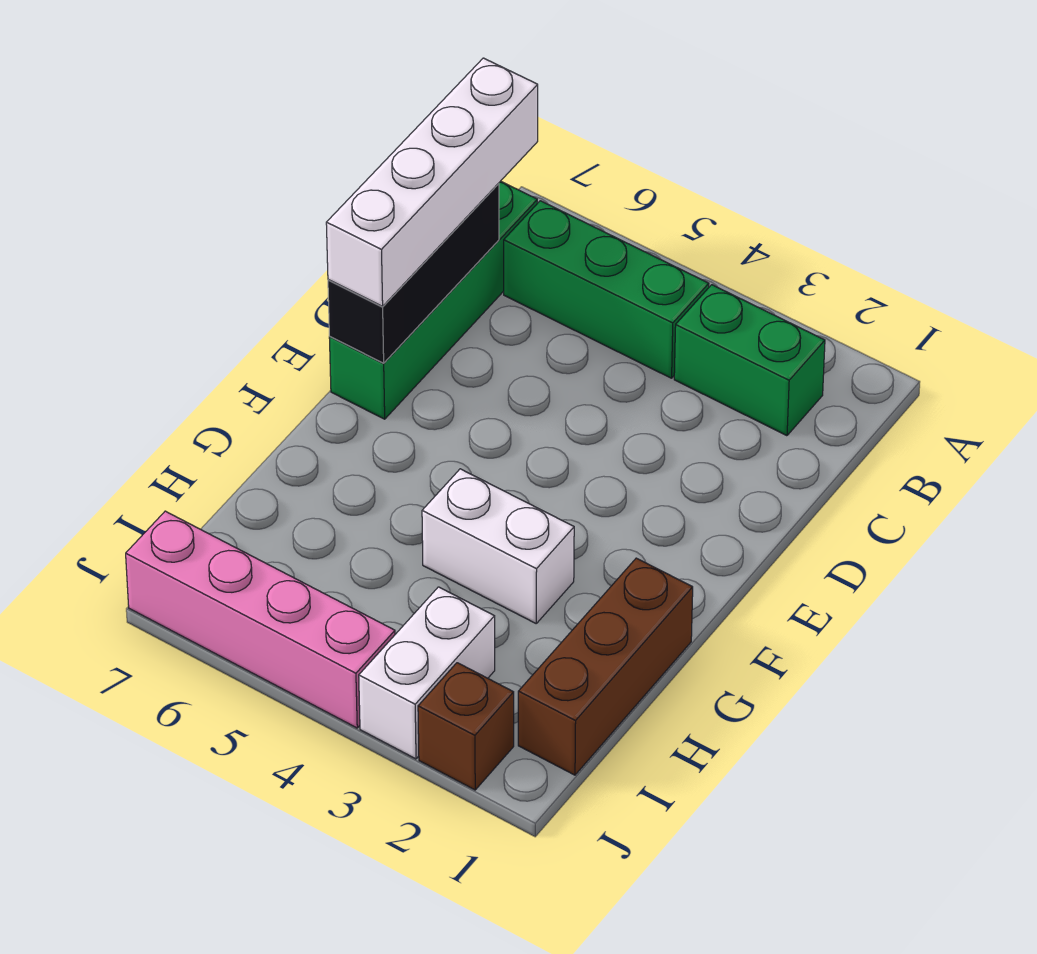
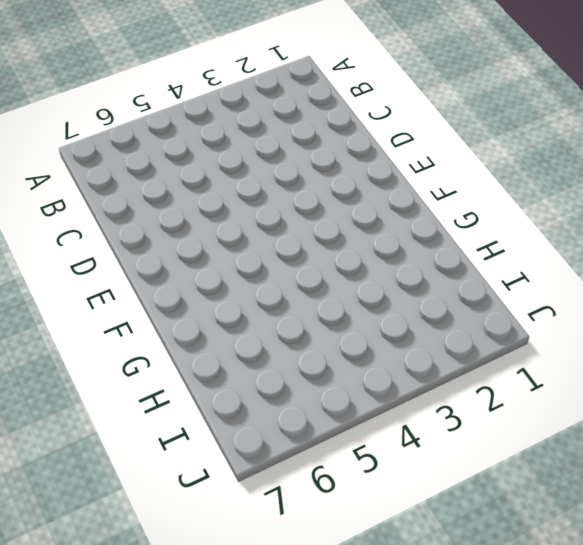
none -> green 1x2 brick [674,285,825,436]
none -> green 1x3 brick [504,201,709,378]

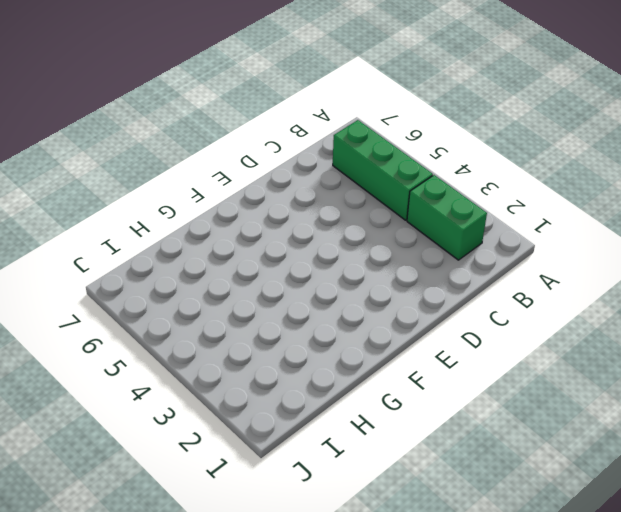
none -> green 1x4 brick [329,181,537,419]
none -> brown 1x3 brick [518,558,693,775]

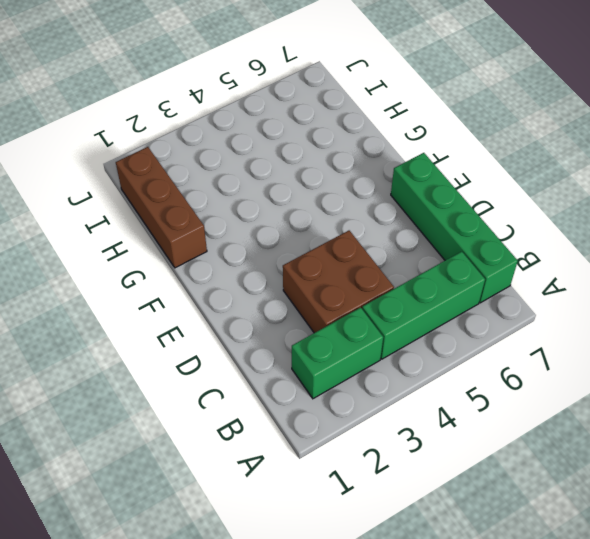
brown 2x2 brick [283,231,394,333] -> none
none -> white 1x2 brick [422,469,574,623]
none -> white 1x2 brick [359,587,495,759]

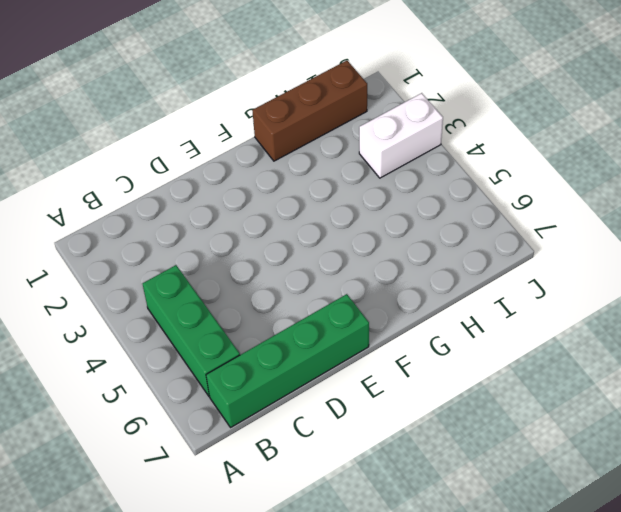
none -> green 1x2 brick [674,285,825,436]
none -> white 1x2 brick [422,469,574,623]

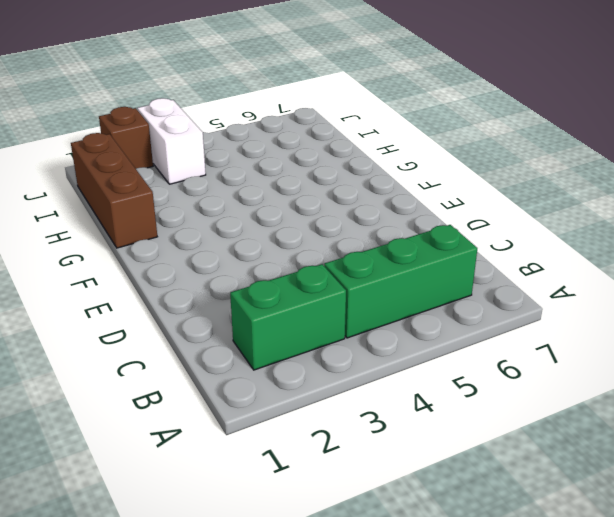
none -> green 1x4 brick [329,181,537,419]
none -> white 1x2 brick [422,469,574,623]

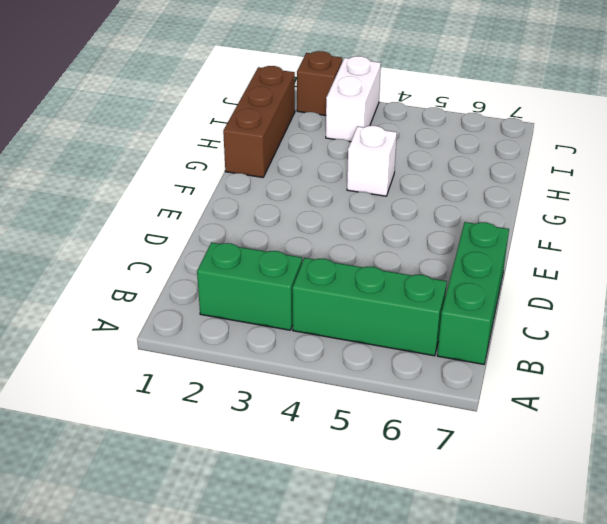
green 1x3 brick [437,222,509,364] -> green 1x4 brick [329,181,537,419]
white 1x1 brick [347,126,397,196] -> white 1x2 brick [422,469,574,623]
none -> pink 1x4 brick [126,511,395,728]
none -> black 1x3 brick [328,183,499,363]

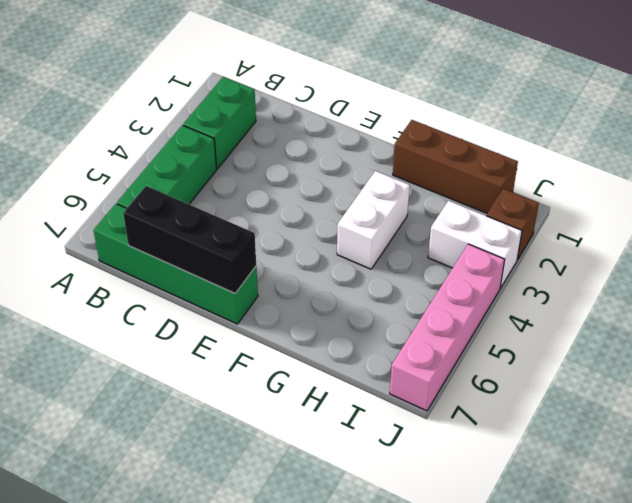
none -> white 1x4 brick [326,58,538,306]

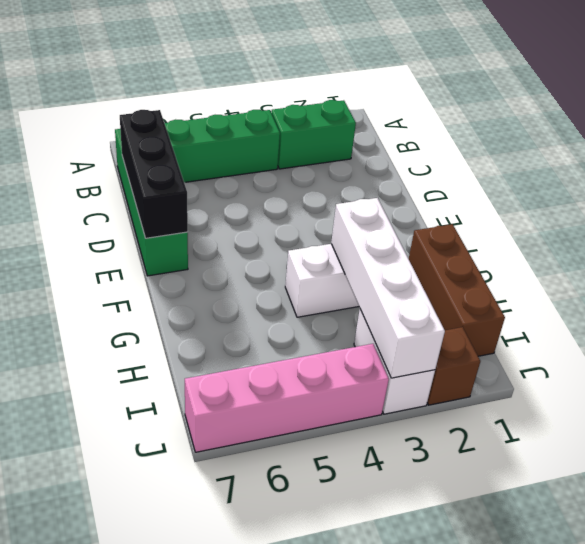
white 1x4 brick [331,198,445,378] -> white 1x4 brick moved to [326,58,538,306]

